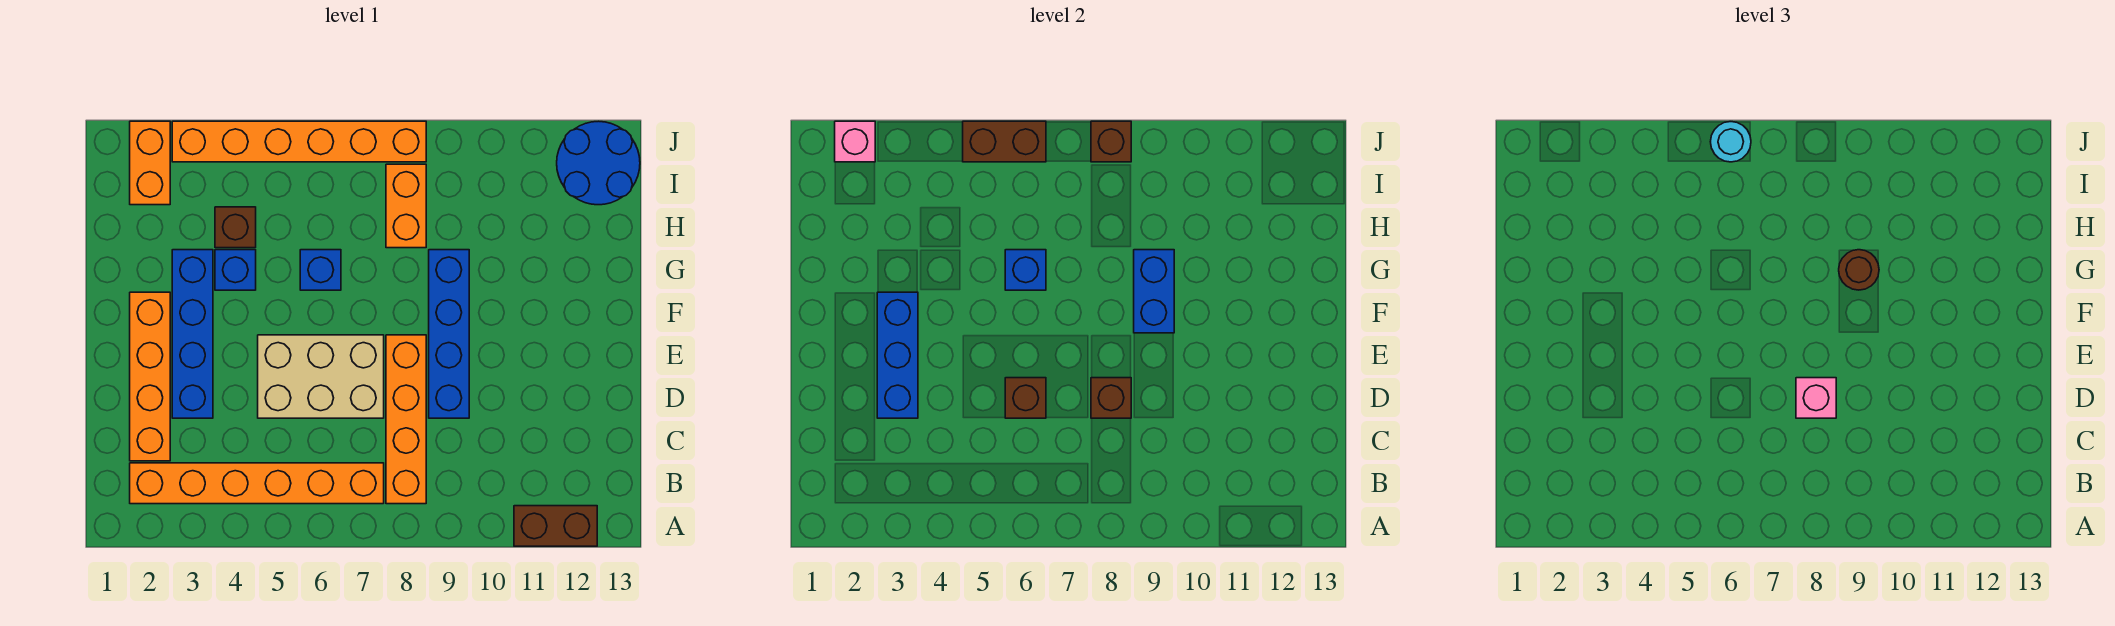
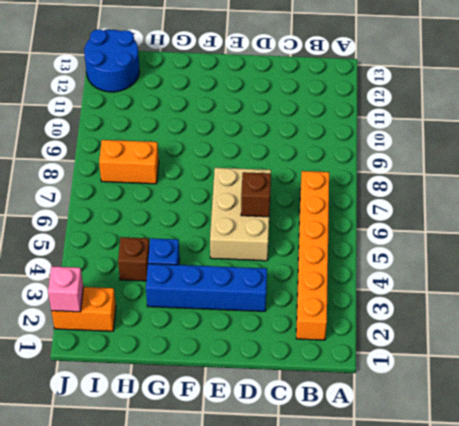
none -> brown 1x2 brick [514,506,597,546]
none -> orange 1x4 brick [386,335,426,504]
none -> orange 1x4 brick [130,292,170,461]

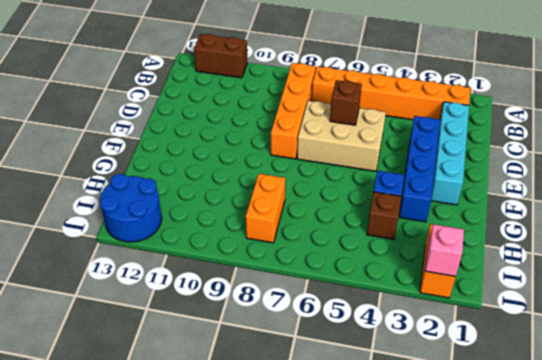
cyan 1x4 brick [431,102,469,205] -> orange 1x4 brick [130,292,170,461]
none -> blue 1x4 brick [429,250,469,418]
none -> blue 1x1 brick [300,250,341,290]
none -> orange 1x6 brick [172,121,426,162]

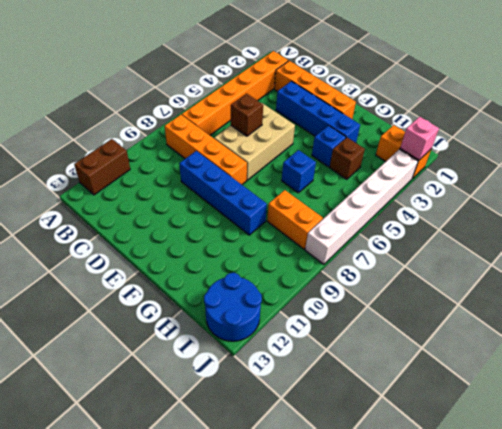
white 1x6 brick [305,149,418,264] -> orange 1x6 brick [172,121,426,162]
none -> blue 1x3 brick [877,292,918,418]
none -> brown 1x1 brick [1091,378,1131,418]
none -> blue 1x2 brick [1134,250,1174,333]

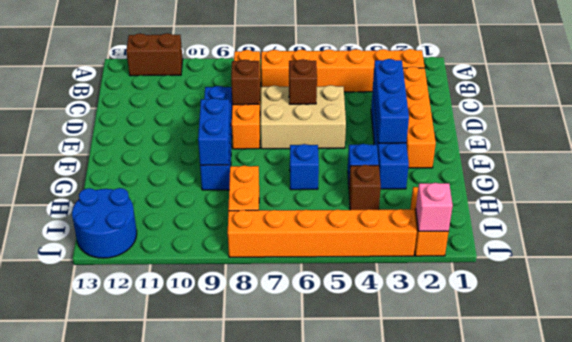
none -> blue 1x1 brick [1005,250,1046,290]
none -> brown 1x2 brick [963,121,1046,162]
none -> brown 1x1 brick [1091,121,1131,162]

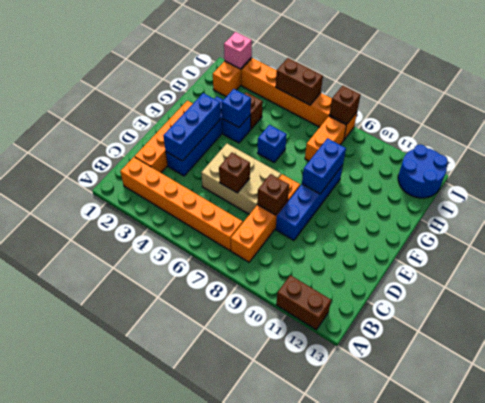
blue 1x1 brick [222,89,251,127] -> blue 1x1 brick moved to [1005,250,1046,290]
none -> pink 1x1 brick [1796,378,1836,418]
none -> brown 1x1 round brick [1839,250,1879,290]
none -> cyan 1x1 round brick [1710,122,1751,162]

